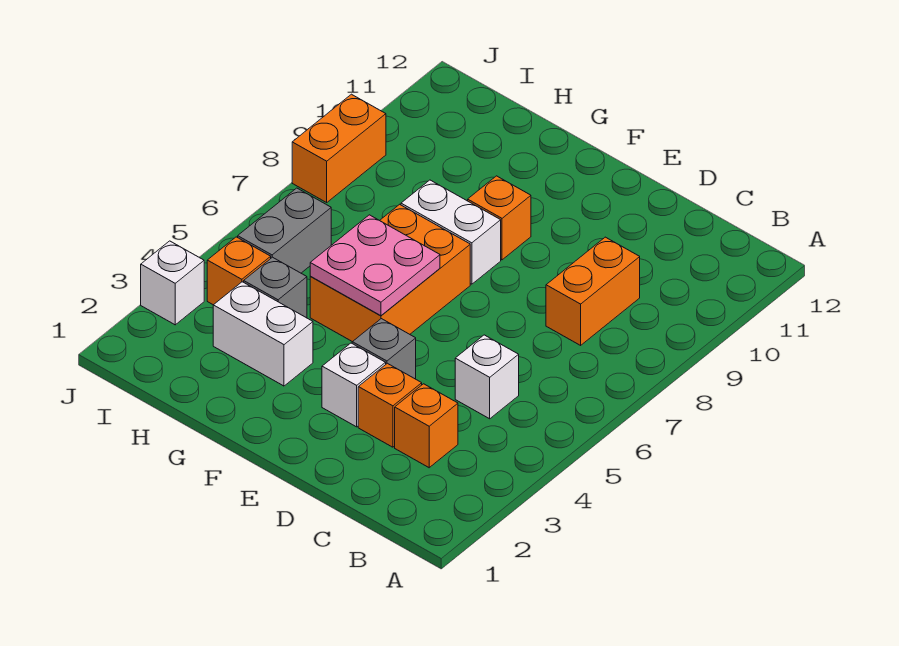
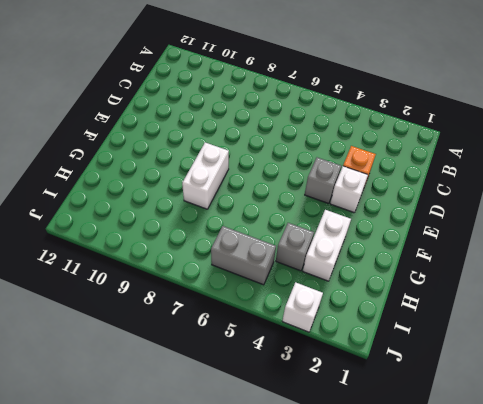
none -> orange 1x1 brick [395,384,458,468]
none -> white 1x1 brick [455,335,519,419]
none -> orange 1x2 brick [546,237,640,345]

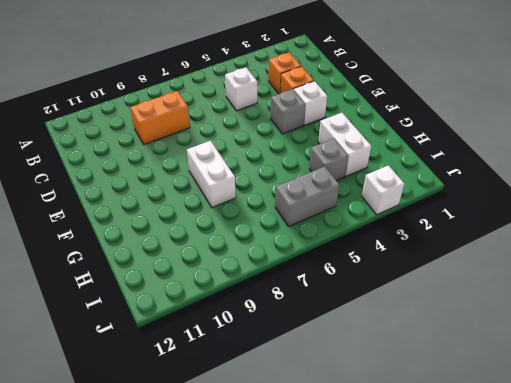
none -> orange 2x3 brick [310,204,470,342]
none -> orange 1x1 brick [468,176,531,260]
none -> orange 1x1 brick [207,237,271,305]

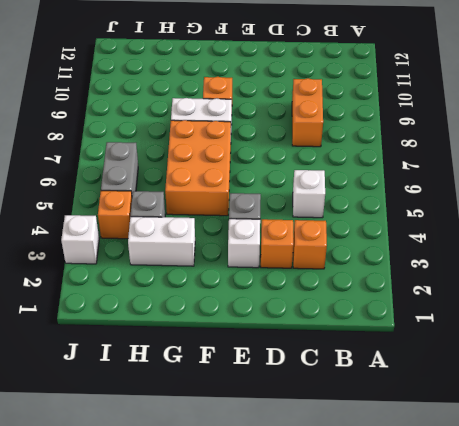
none -> orange 1x2 brick [292,94,386,202]
none -> pink 2x2 plate [310,215,440,316]

